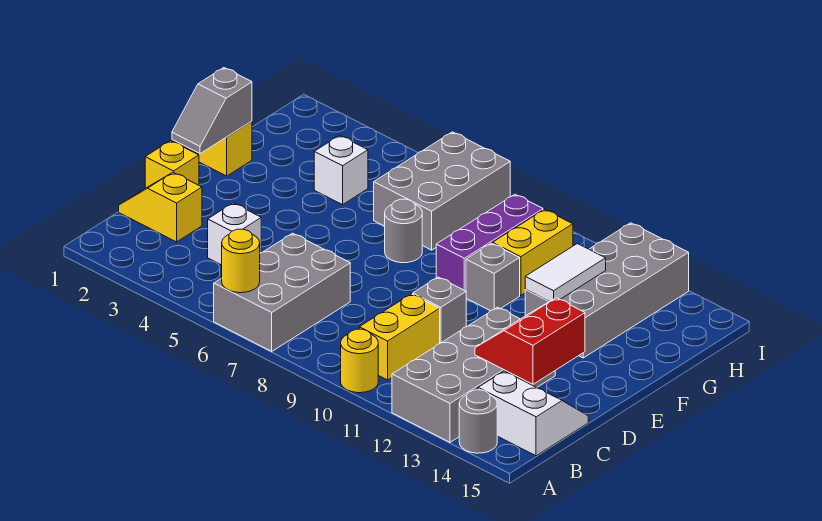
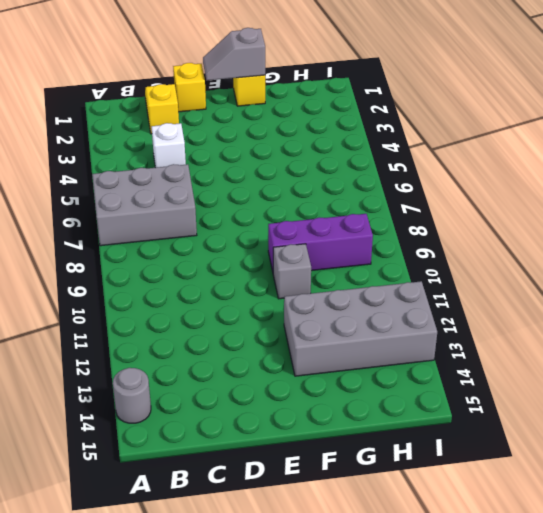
none -> yellow 1x1 round brick [341,329,378,393]
none -> grey 2x4 brick [392,307,555,442]
none -> yellow 1x2 brick [359,294,440,380]

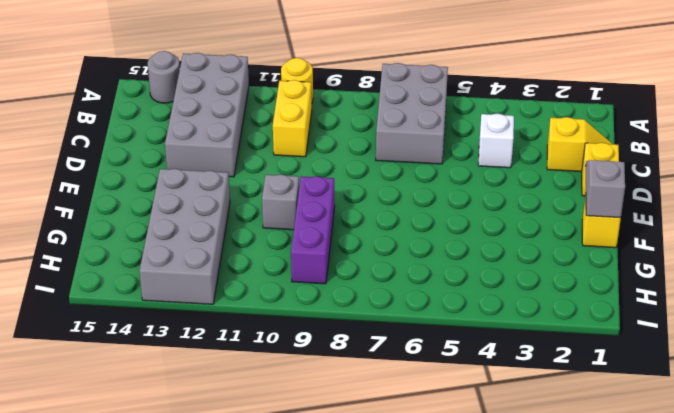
none -> white 2x2 slope [478,371,588,456]
none -> grey 1x1 brick [413,277,466,343]
none -> grey 1x1 round brick [385,199,422,263]

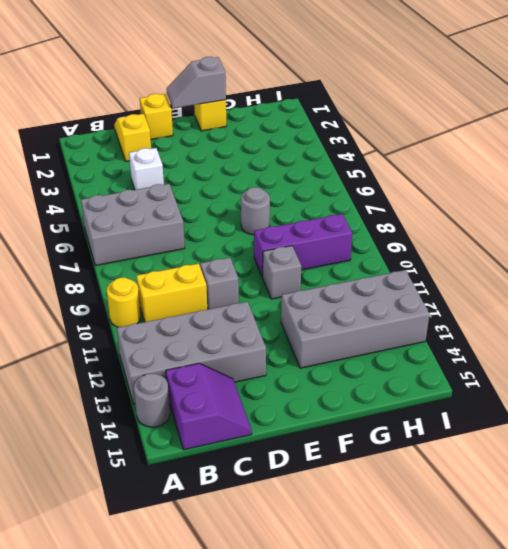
purple 2x2 slope [166,363,252,450] -> white 2x2 slope [478,371,588,456]
none -> white 1x1 brick [314,135,368,205]
none -> grey 2x3 brick [374,132,510,250]
none -> yellow 1x2 brick [493,209,573,296]

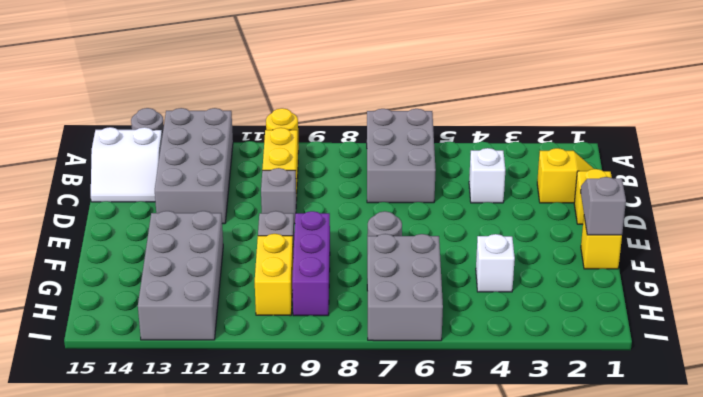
none -> yellow 1x1 round brick [222,229,260,293]
none -> red 2x2 slope [475,298,585,384]
none -> white 1x2 tile [525,244,606,302]

